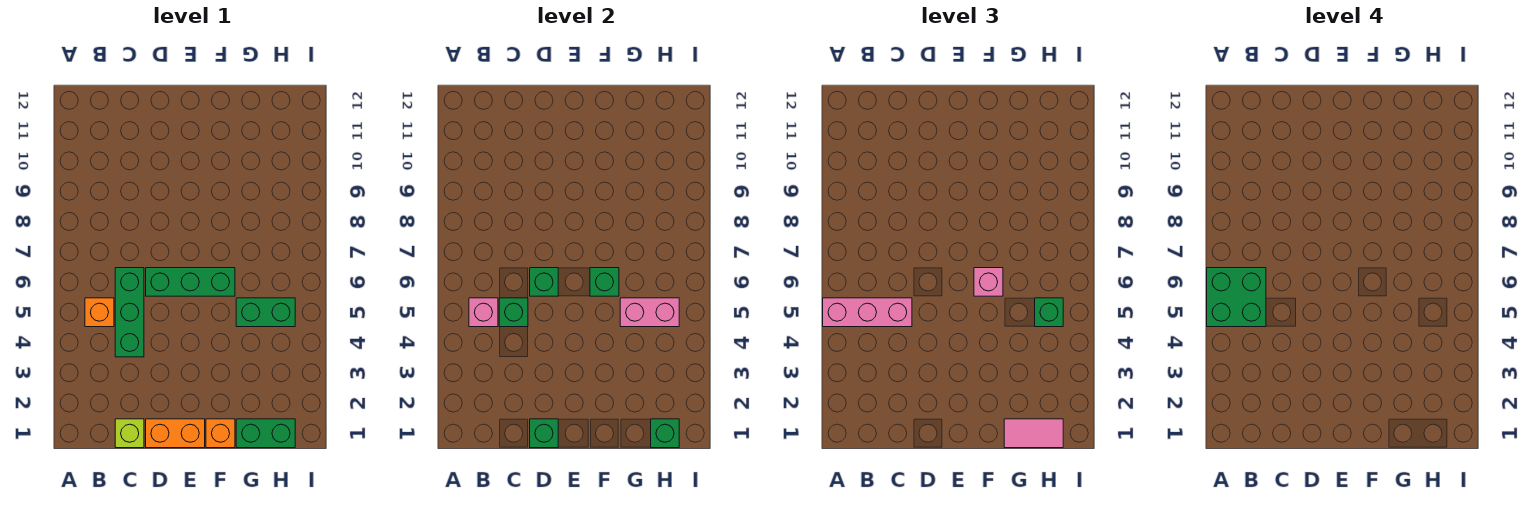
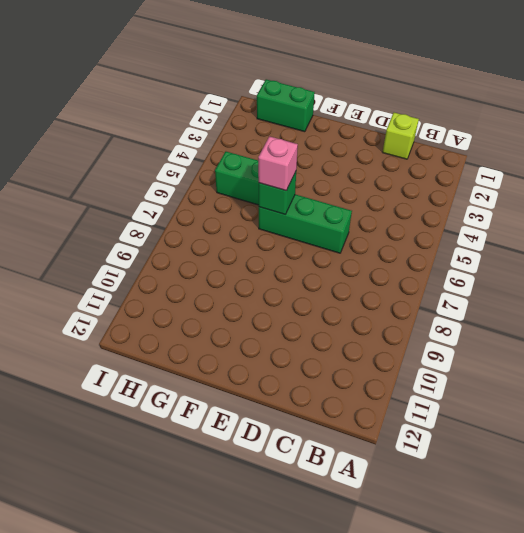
none -> orange 1x1 brick [85,298,114,327]
none -> green 1x3 brick [115,268,144,357]
none -> orange 1x2 brick [146,419,205,448]

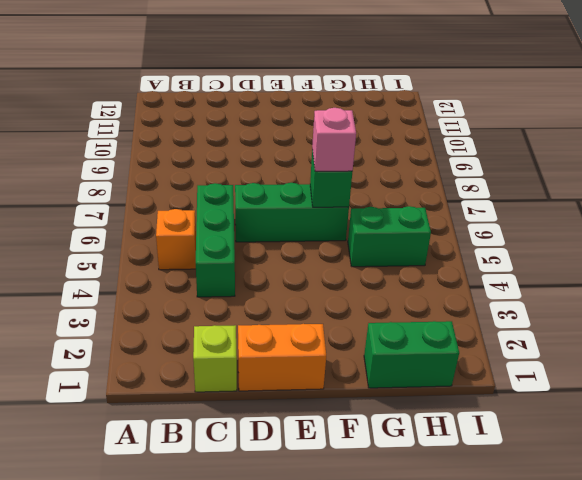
none -> orange 1x1 brick [206,419,235,448]
none -> pink 1x1 brick [469,298,498,327]
none -> green 1x1 brick [499,298,528,327]

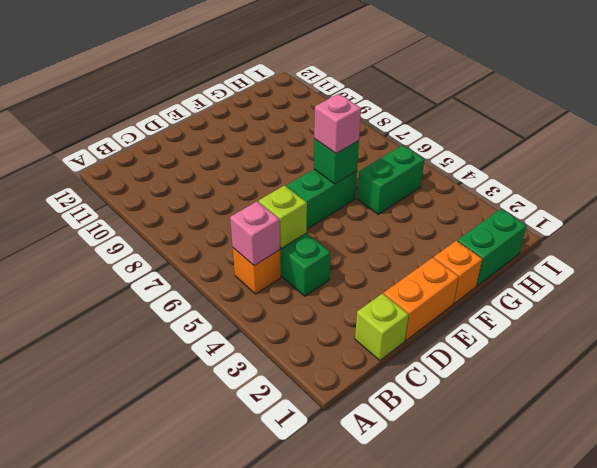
lime 1x1 brick [259,185,307,248] -> green 1x1 brick [499,298,528,327]
none -> green 1x1 brick [530,419,558,448]
none -> green 1x1 brick [530,268,558,296]
none -> pink 1x2 brick [620,298,679,327]

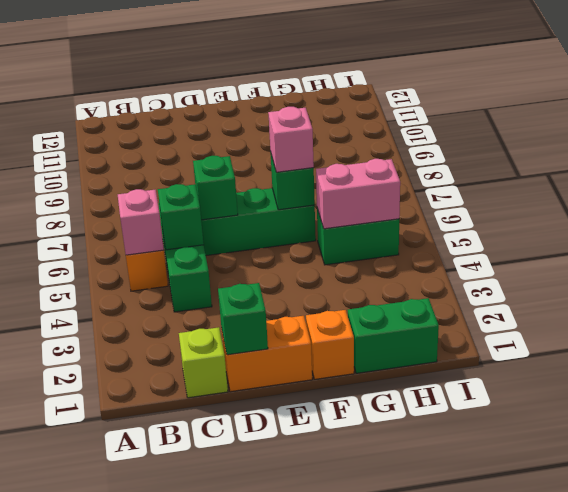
none -> green 1x1 brick [651,419,679,448]
none -> pink 1x3 brick [823,298,912,327]
none -> pink 1x2 tile [1004,419,1063,448]

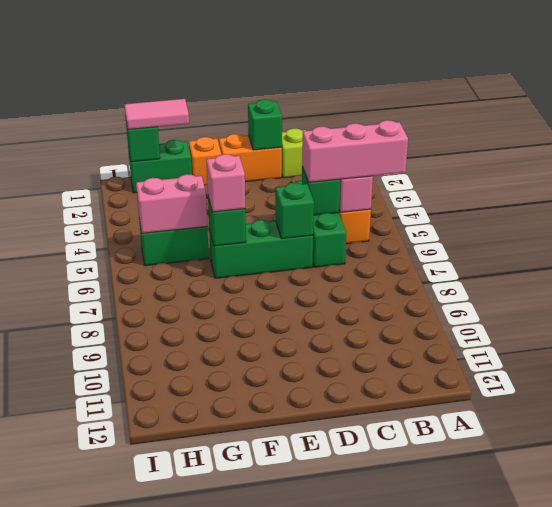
none -> green 1x1 brick [1035,298,1063,327]
none -> green 2x2 brick [1207,268,1266,327]

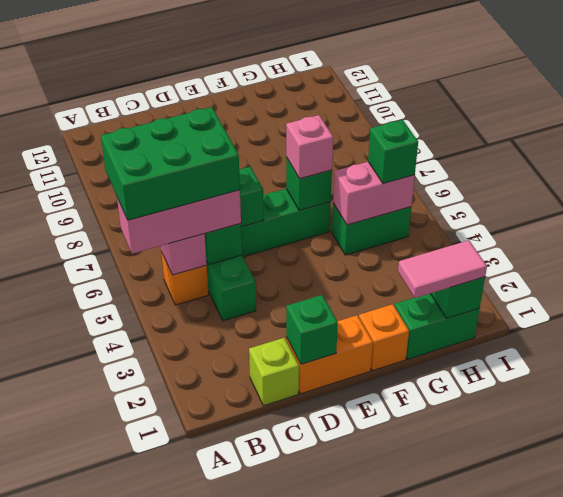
green 2x3 brick [101,107,240,220] -> green 2x2 brick [1207,268,1266,327]

